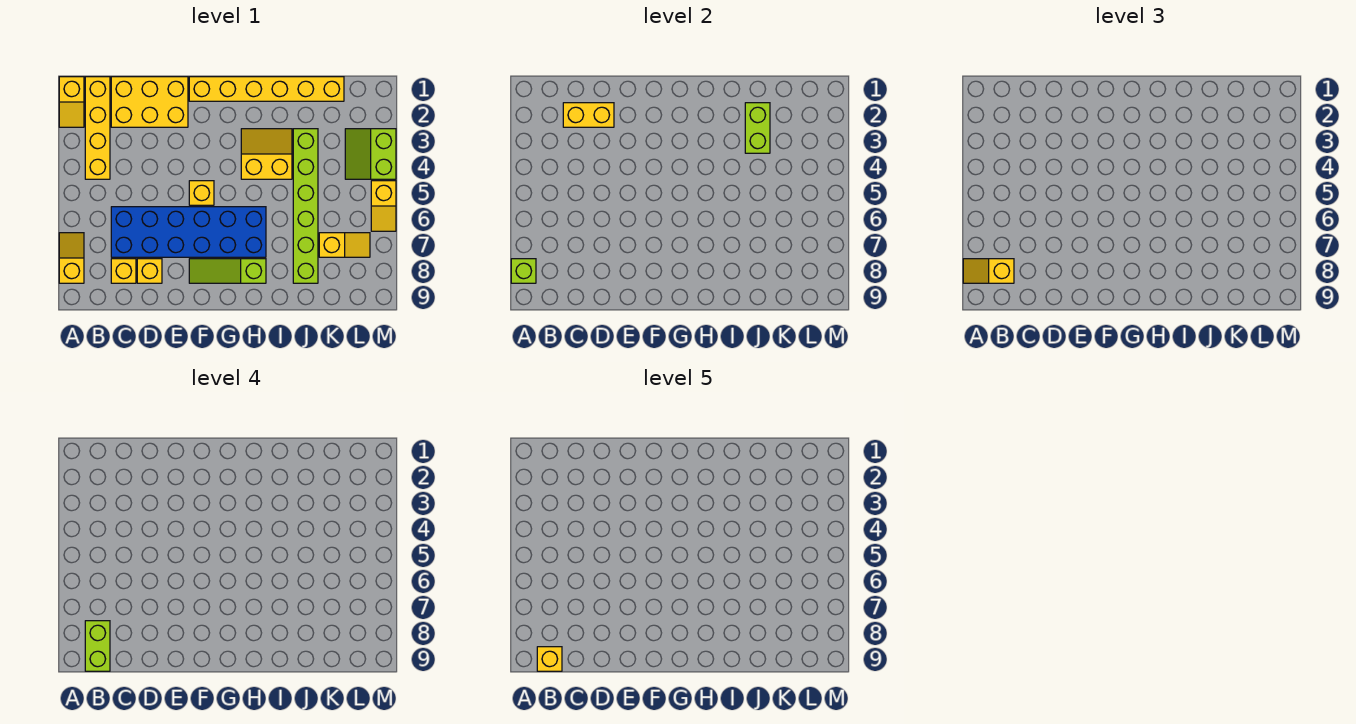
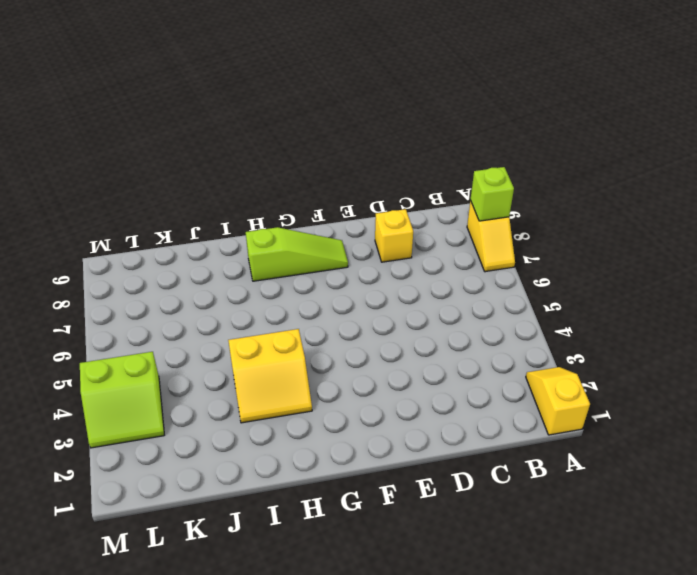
lime 2x2 slope [80,352,164,448] -> lime 2x2 slope turned to [345,129,396,179]
none -> yellow 1x4 brick [85,77,110,179]
none -> yellow 2x3 brick [111,77,188,127]
none -> blue 2x6 brick [111,207,266,257]

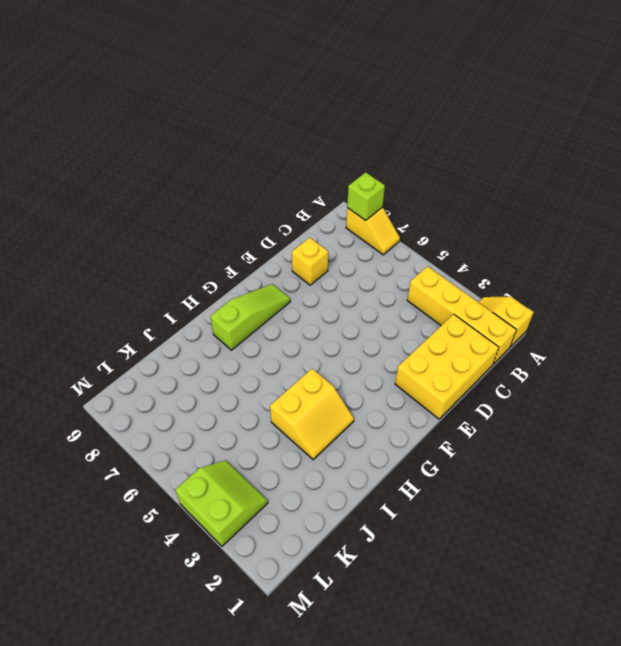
none -> blue 2x6 brick [111,207,266,257]
none -> yellow 1x1 brick [111,259,136,283]
none -> yellow 1x6 brick [189,77,344,101]

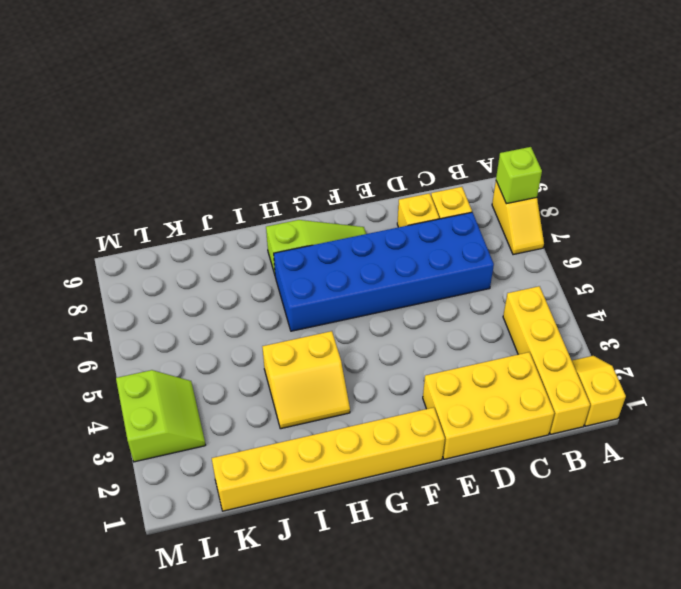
none -> yellow 1x1 brick [189,181,214,205]
none -> lime 1x6 brick [293,129,318,283]
none -> yellow 1x2 slope [319,233,370,257]

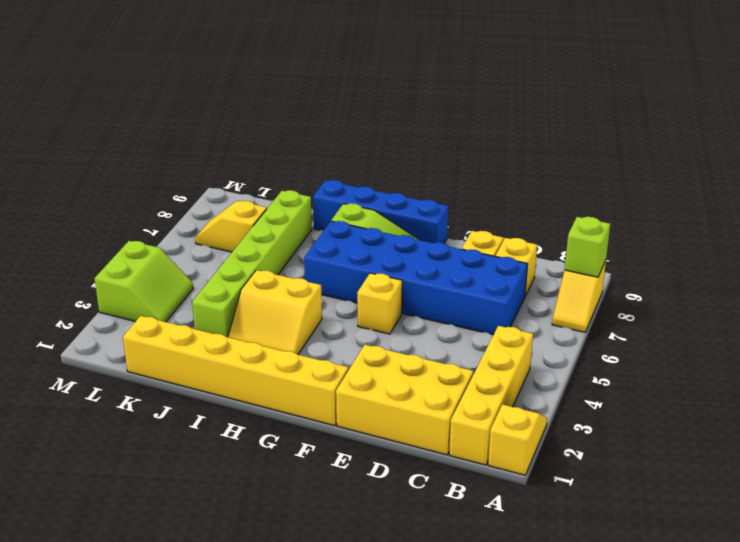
blue 1x4 brick [313,180,448,243] -> none
none -> yellow 1x2 slope [371,181,396,231]
none -> yellow 1x2 brick [563,103,614,127]
none -> lime 1x2 brick [745,103,770,153]

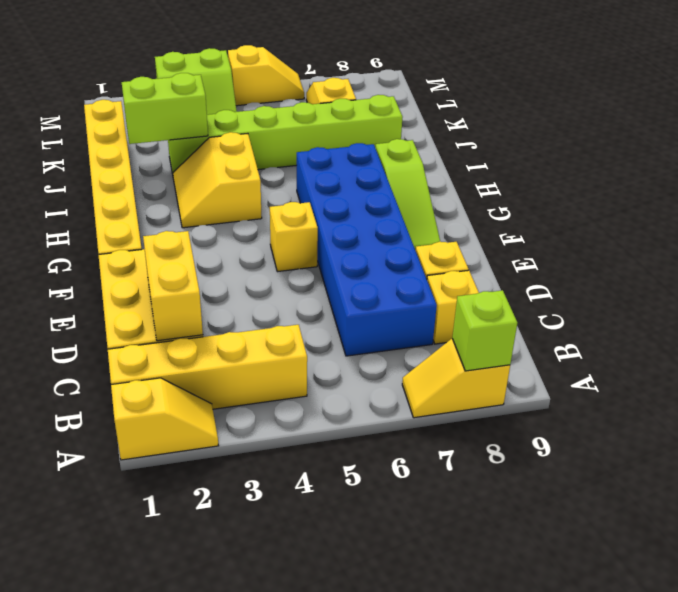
none -> yellow 1x2 slope [963,259,1014,283]
none -> lime 1x2 brick [85,621,110,671]
none -> yellow 1x1 brick [537,647,562,671]

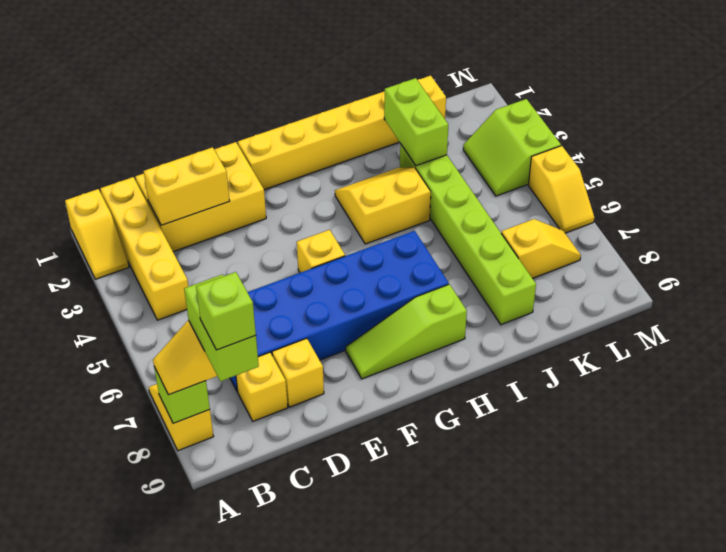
lime 1x1 brick [196,272,256,350] -> yellow 1x1 brick [537,647,562,671]

